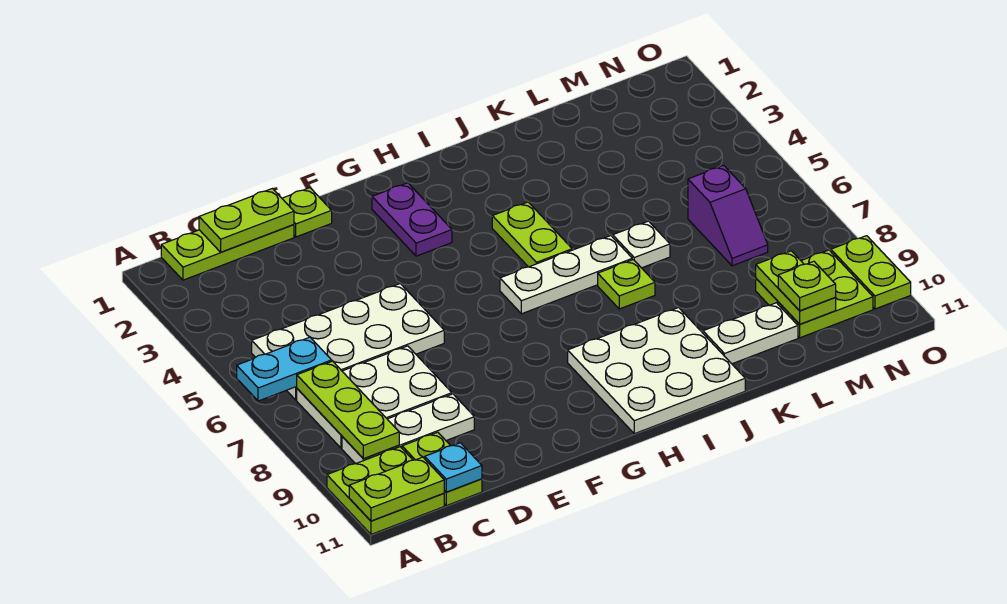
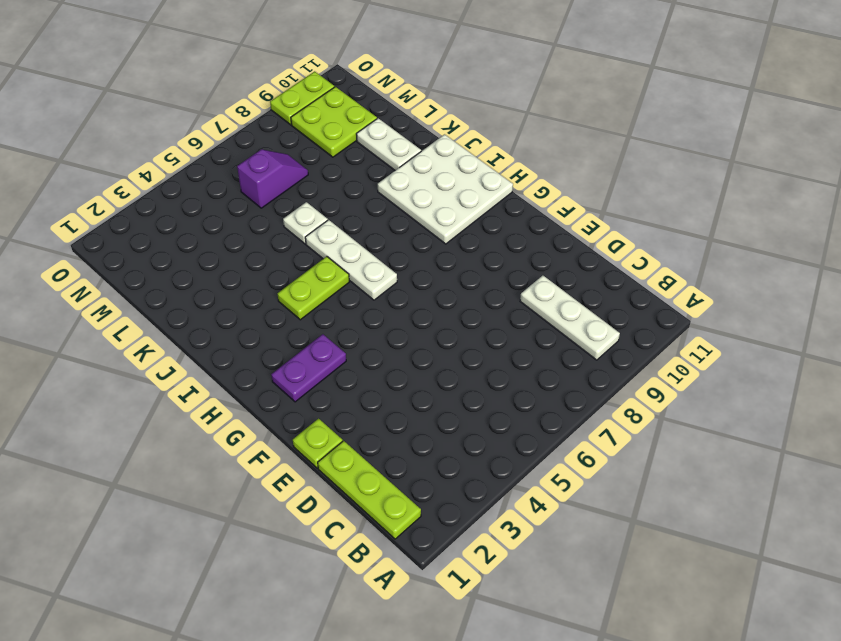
none -> lime 2x2 plate [327,447,444,534]
none -> white 2x4 plate [252,284,444,400]
none -> white 2x3 plate [297,346,452,448]

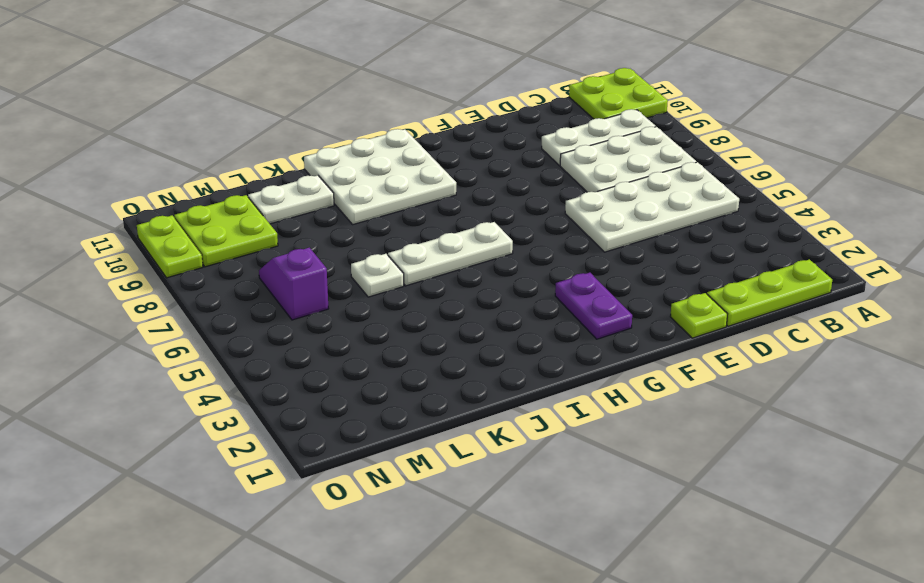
none -> lime 1x2 plate [402,432,482,506]
none -> lime 1x2 plate [492,202,572,267]
none -> lime 1x1 plate [598,260,655,309]

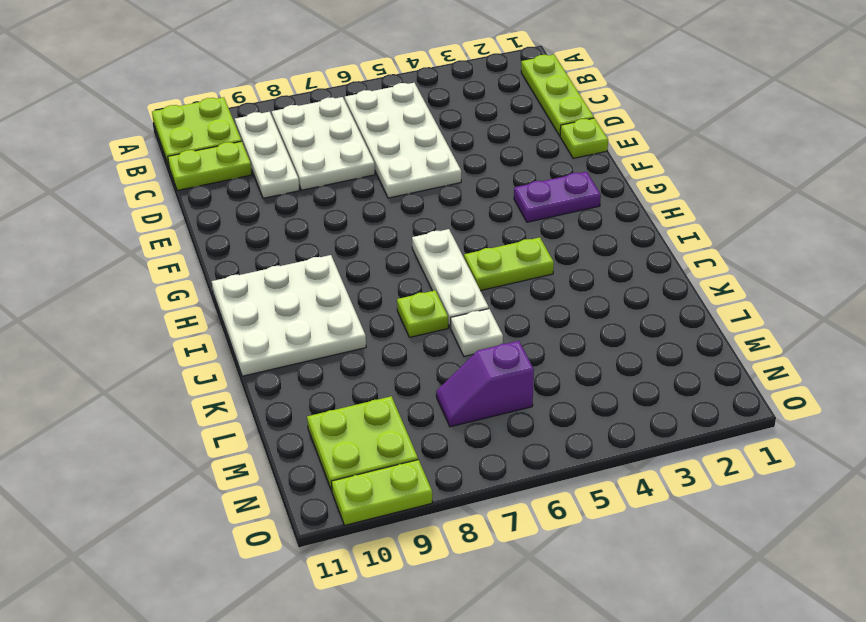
none -> white 1x2 plate [703,303,798,364]
none -> cyan 1x2 plate [237,337,332,401]
none -> lime 1x2 plate [349,457,444,521]

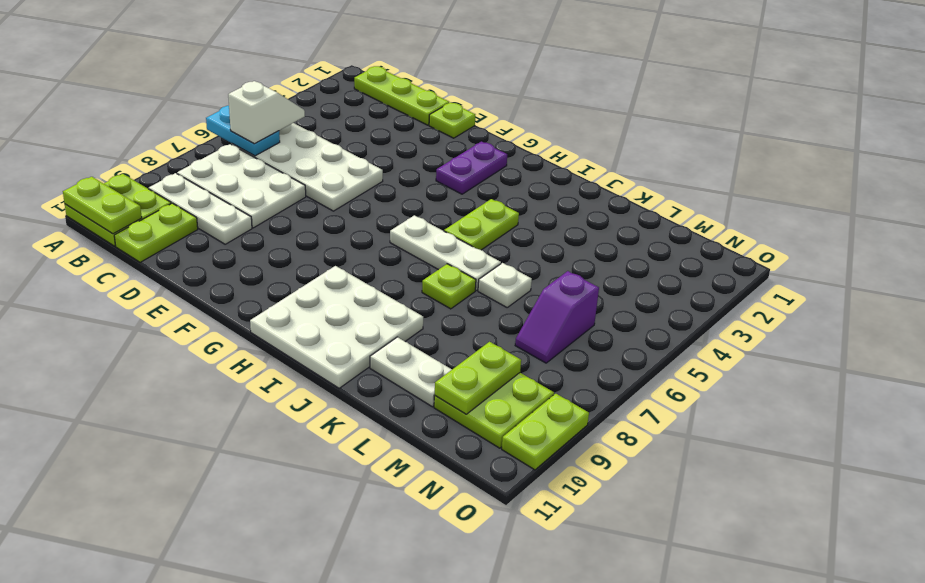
white 1x2 slope [228,81,305,144] -> none
none -> lime 1x3 plate [297,361,399,459]
none -> lime 1x2 plate [199,189,294,252]
none -> cyan 1x1 plate [425,443,482,492]

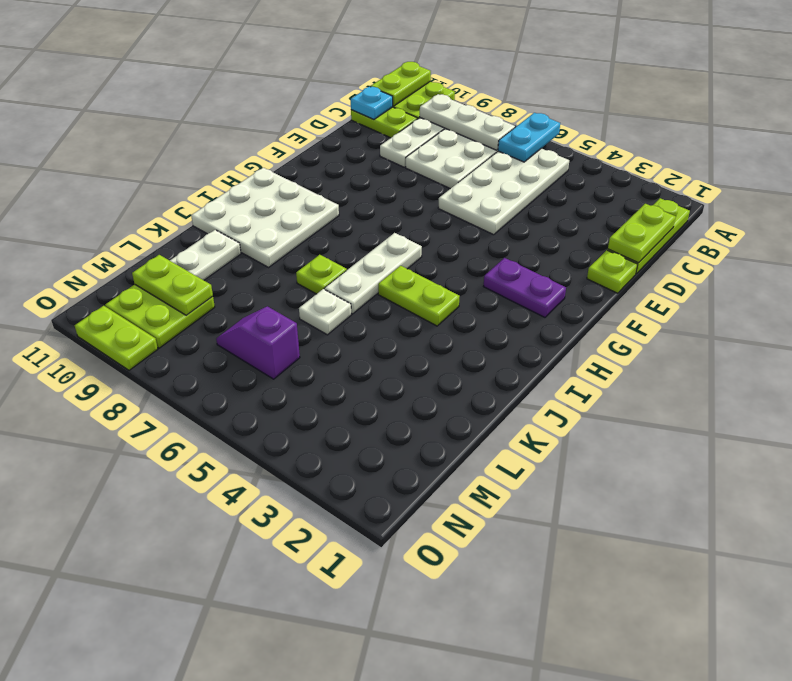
white 1x3 plate [420,94,515,150] -> lime 1x3 plate [297,361,399,459]
none -> lime 1x1 plate [778,261,836,311]

